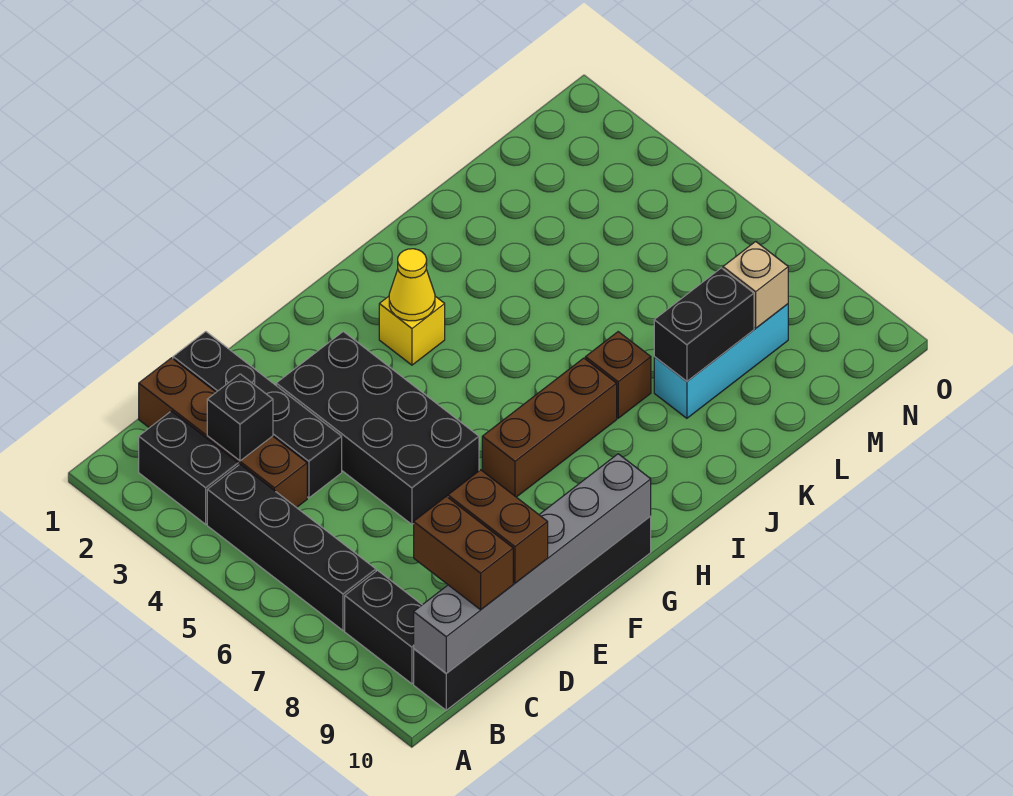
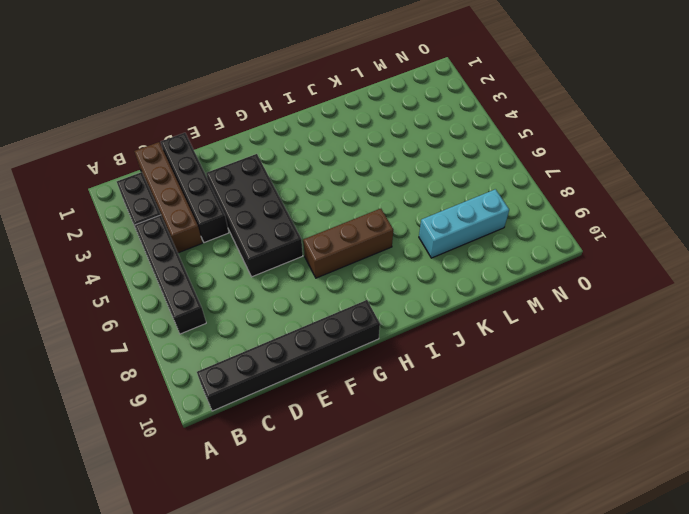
none -> black 1x2 brick [345,570,422,684]
none -> yellow 1x1 brick [379,296,445,365]
none -> brown 1x1 brick [585,332,651,418]

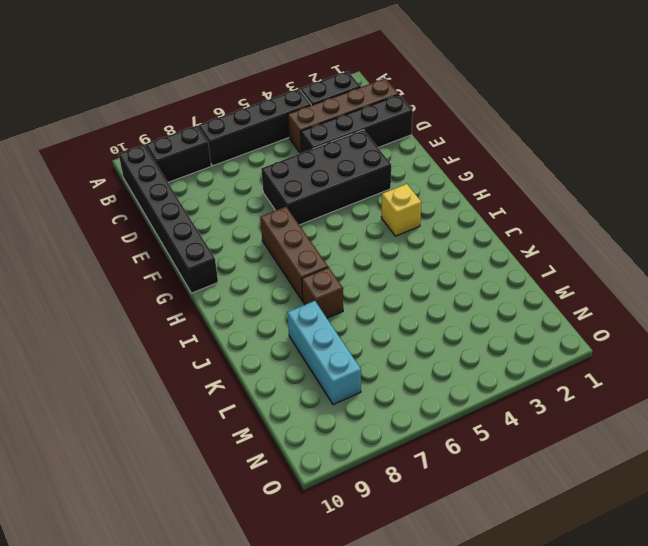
none -> grey 1x6 brick [414,454,651,673]
none -> black 1x1 brick [207,374,273,461]
none -> yellow 1x1 cone [389,249,435,321]

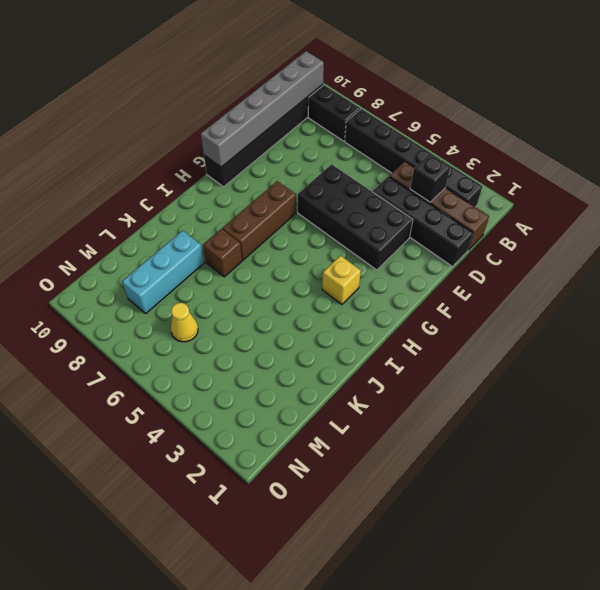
yellow 1x1 cone [171,303,198,342] -> yellow 1x1 cone moved to [389,249,435,321]
none -> black 1x2 brick [654,268,754,381]
none -> tan 1x1 brick [723,241,788,328]
none -> brown 1x2 brick [414,496,513,610]

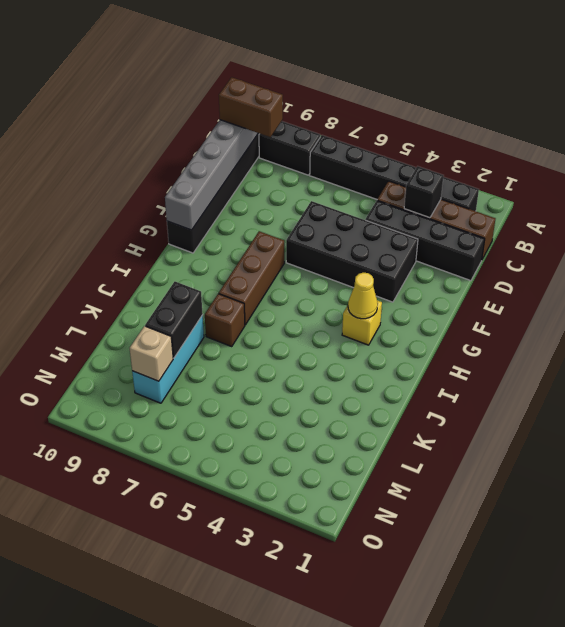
none -> brown 1x2 brick [448,470,548,583]

